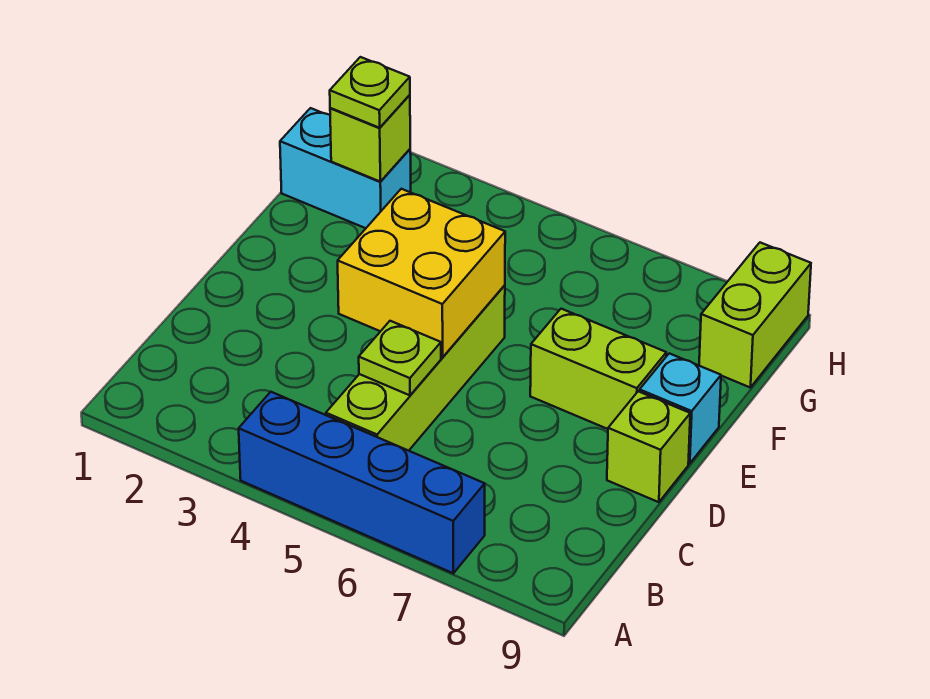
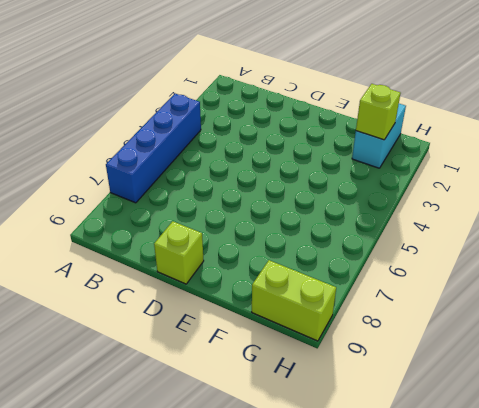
none -> lime 1x4 brick [326,285,505,451]
none -> lime 1x2 brick [530,309,666,429]

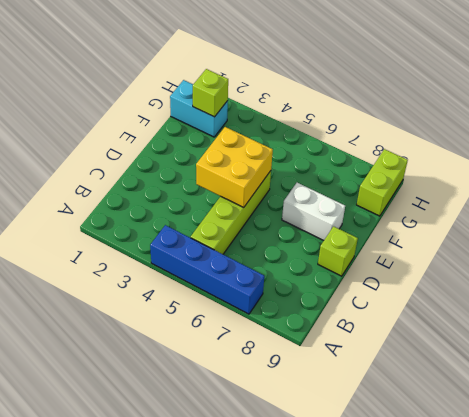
white 1x2 brick [282,183,345,240] -> lime 1x2 brick [530,309,666,429]
none -> cyan 1x1 brick [639,353,721,464]
none -> lime 1x1 plate [359,321,441,395]

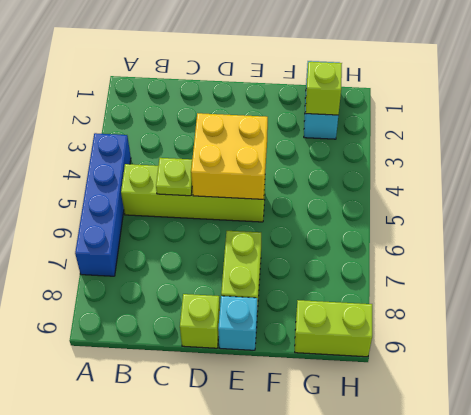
none -> lime 1x1 plate [330,57,410,128]

